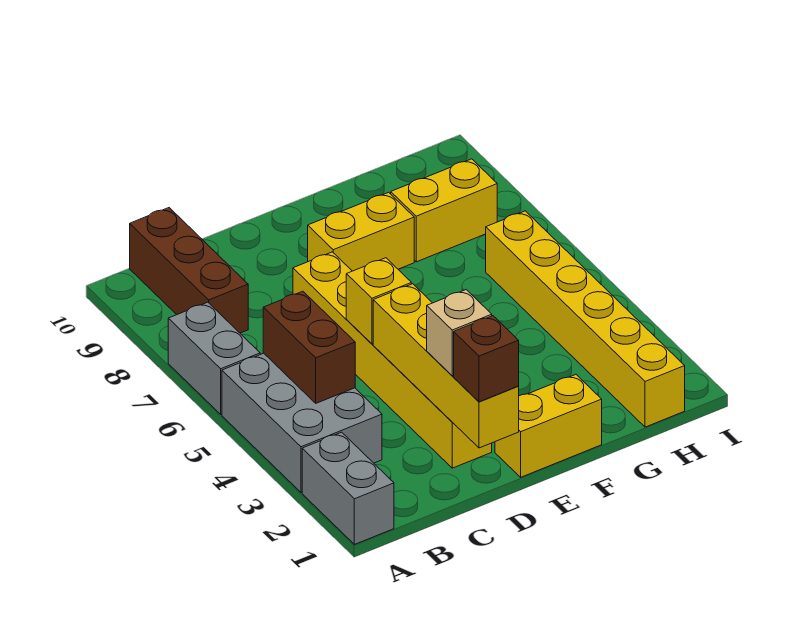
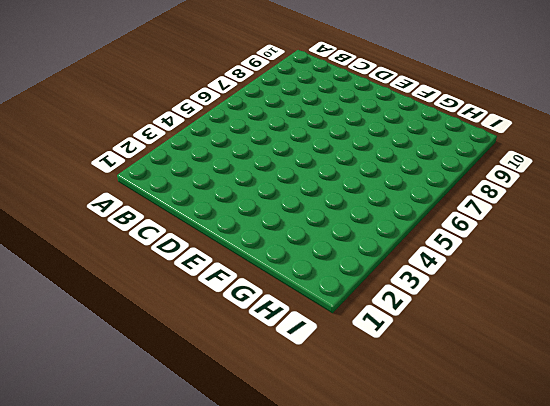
none -> grey 1x2 brick [302,432,394,545]
none -> grey 2x3 brick [222,353,382,492]
none -> grey 1x2 brick [168,302,260,414]

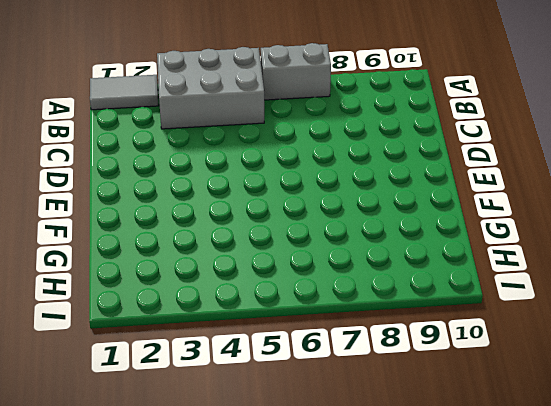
grey 1x2 tile [90,75,159,110] -> grey 1x2 brick [302,432,394,545]
none -> brown 1x3 brick [130,208,248,333]
none -> yellow 1x6 brick [293,252,492,468]
none -> yellow 1x2 brick [495,375,602,477]

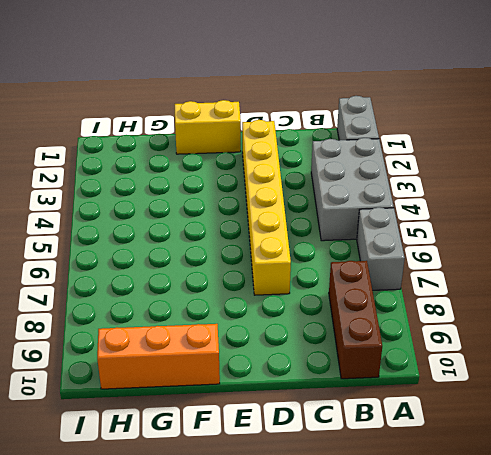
orange 1x3 brick [97,324,220,389] -> none
none -> yellow 1x2 brick [308,192,414,271]
none -> yellow 1x2 brick [391,159,497,262]
none -> yellow 1x6 brick [486,211,685,427]

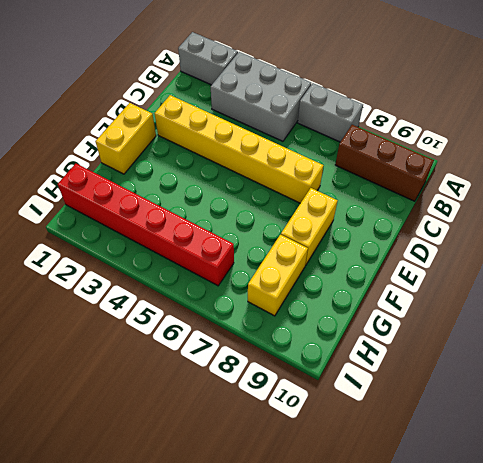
red 1x6 brick [58,164,234,286] -> yellow 1x6 brick [486,211,685,427]
none -> brown 1x2 brick [263,291,355,403]
none -> yellow 1x4 brick [373,284,519,448]
none -> yellow 1x1 brick [346,258,411,344]

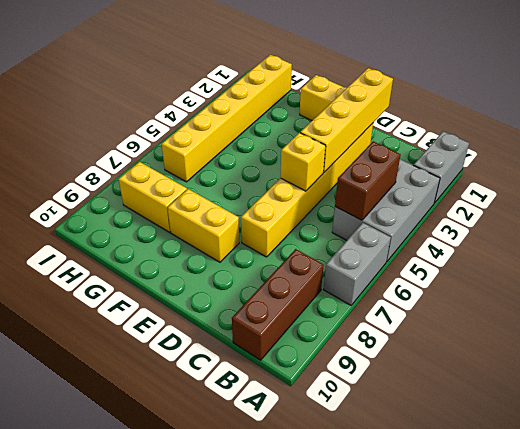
none -> brown 1x1 brick [454,316,519,402]
none -> tan 1x1 brick [427,290,492,376]

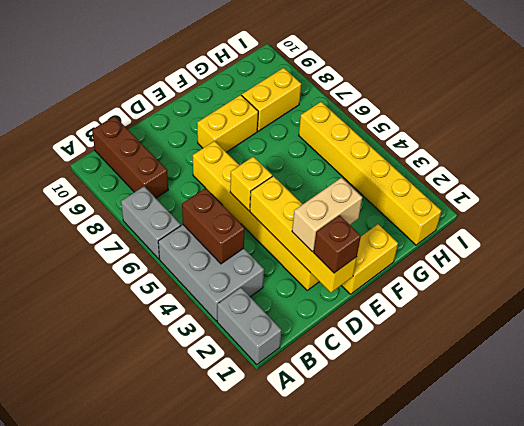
tan 1x2 brick [292,178,362,252] -> tan 1x1 brick [427,290,492,376]

